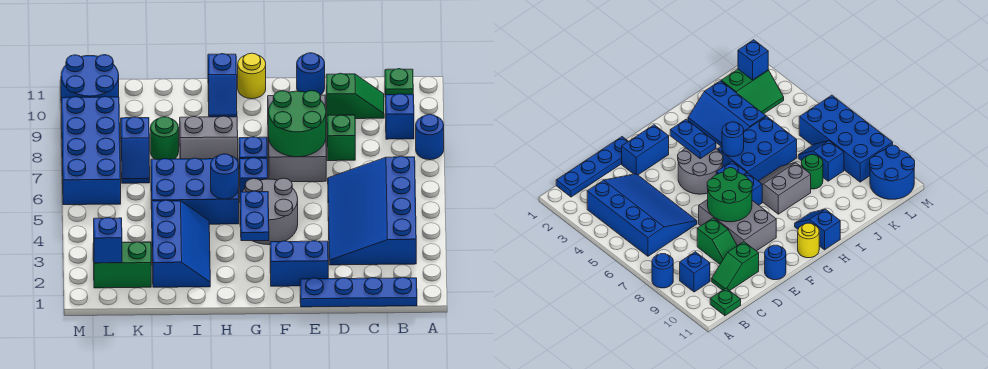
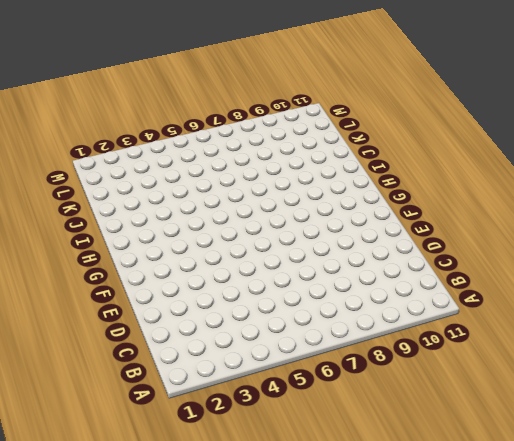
none -> blue 1x1 round brick [416,114,444,160]
none -> blue 1x4 plate [300,277,417,307]
none -> blue 3x4 slope [328,156,416,265]

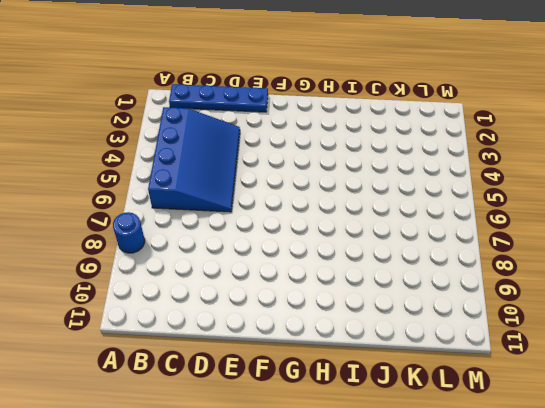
none -> blue 1x1 brick [386,94,414,139]
none -> green 1x1 plate [385,69,413,97]
none -> green 1x2 slope [326,73,384,119]

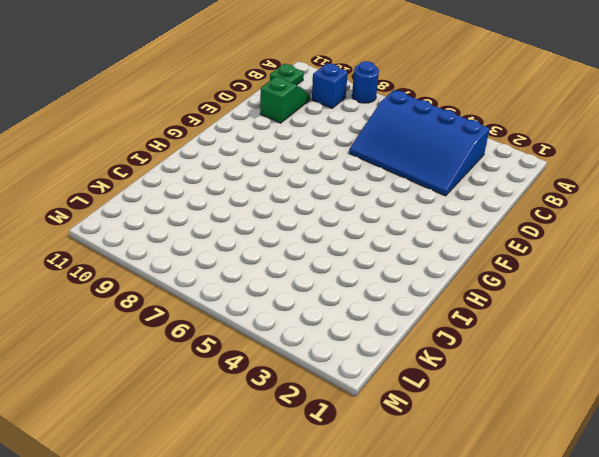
none -> blue 1x4 plate [300,277,417,307]
none -> green 1x2 slope [327,115,355,161]
none -> blue 1x2 brick [270,241,328,286]

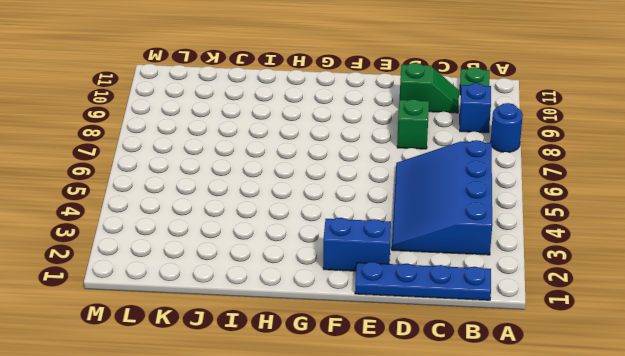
none -> grey 2x3 brick [268,95,326,182]
none -> blue 1x1 round brick [297,53,325,95]
none -> grey 2x2 round brick [240,178,298,245]

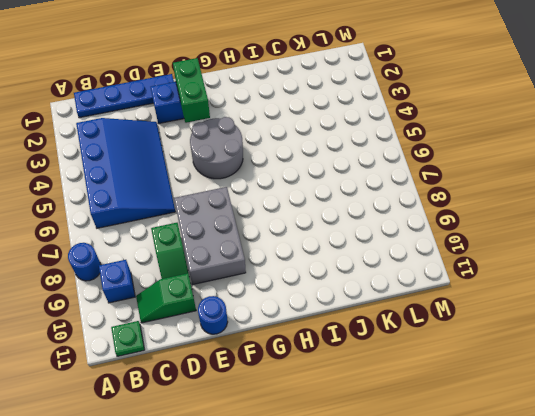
green 1x2 brick [173,58,210,123] -> none
none -> blue 1x1 brick [239,158,268,192]
none -> blue 1x1 brick [239,137,267,159]
none -> yellow 1x1 round brick [238,53,266,99]

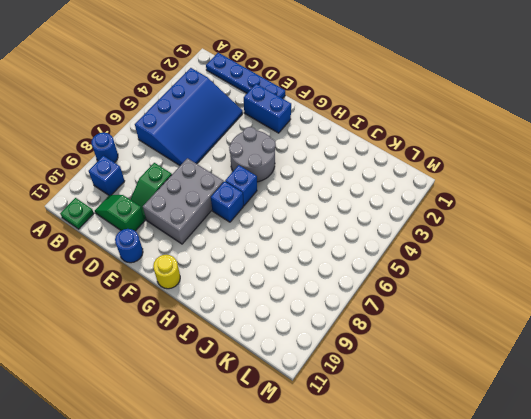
none -> blue 2x3 brick [151,158,239,224]
none -> grey 2x2 slope [180,116,238,159]
none -> blue 1x2 slope [208,54,237,117]

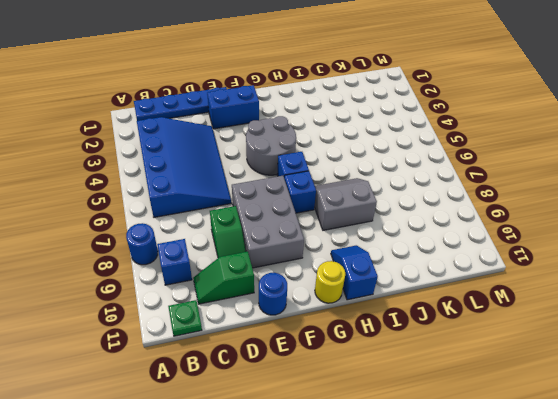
none -> blue 2x3 brick [151,158,239,224]
none -> blue 2x3 slope [152,200,210,287]
none -> green 1x1 round brick [150,117,179,159]

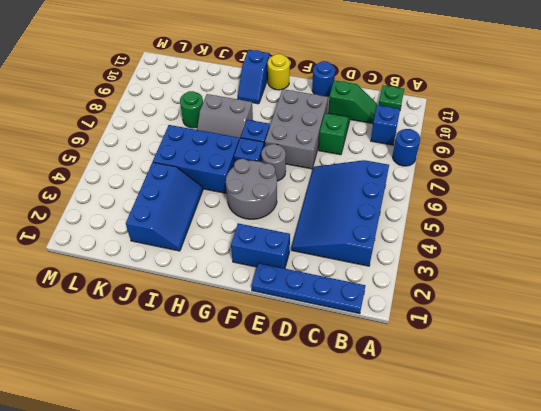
grey 1x1 round brick [261,144,286,181] -> none
none -> green 2x2 slope [93,242,151,288]
none -> blue 1x2 slope [121,117,150,183]
none -> blue 2x4 brick [62,96,121,205]

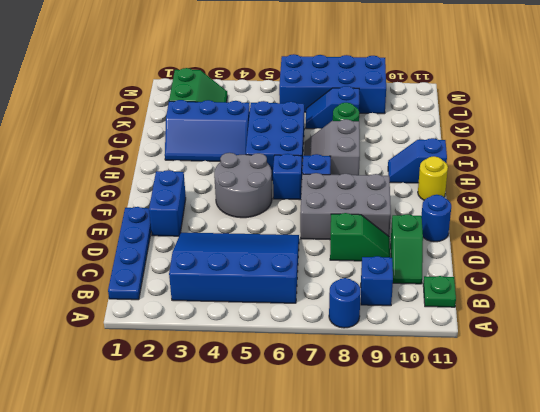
none -> blue 2x2 round brick [61,55,119,103]
none -> green 2x2 round brick [268,90,326,157]
none -> blue 1x2 plate [240,191,269,241]

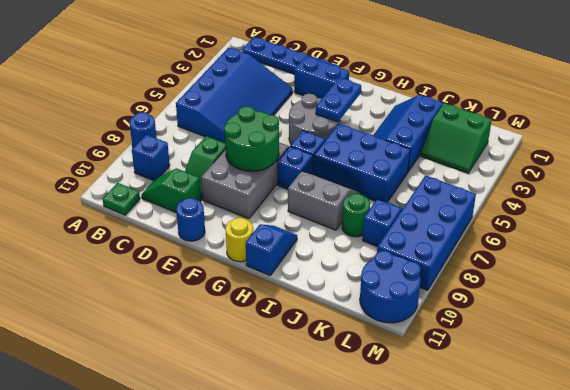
none -> blue 1x1 round brick [211,154,239,199]
none -> blue 1x1 brick [94,218,122,263]

